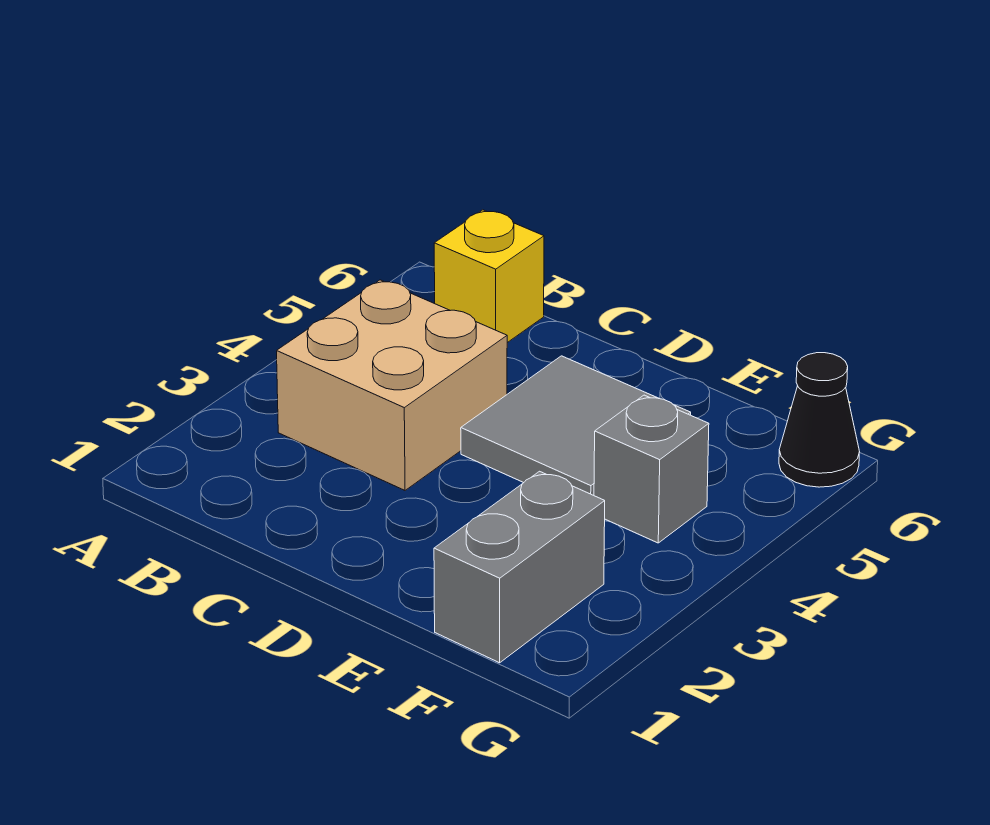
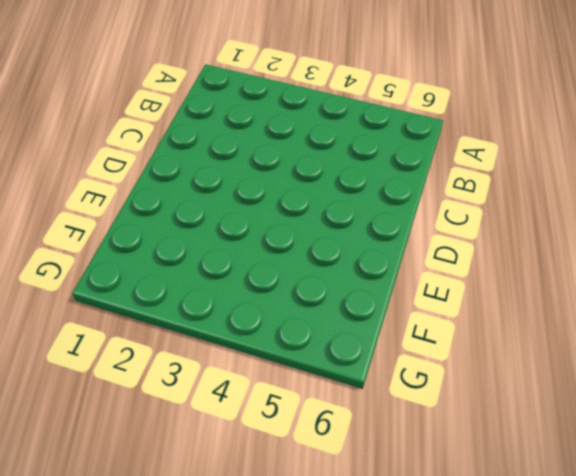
none -> tan 2x2 brick [277,280,507,490]
none -> yellow 1x1 brick [434,210,544,343]

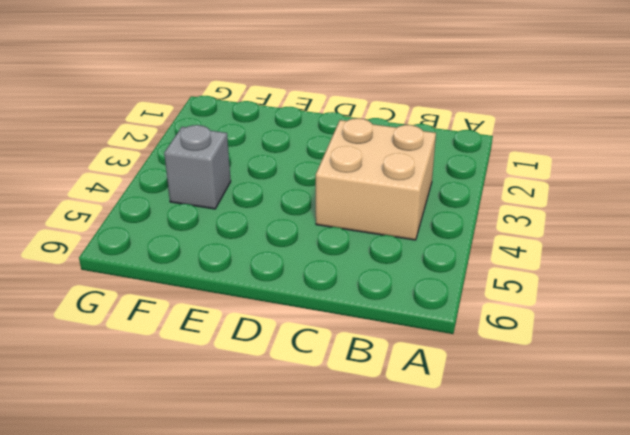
none -> yellow 1x1 brick [434,210,544,343]
none -> grey 2x2 tile [461,356,691,495]

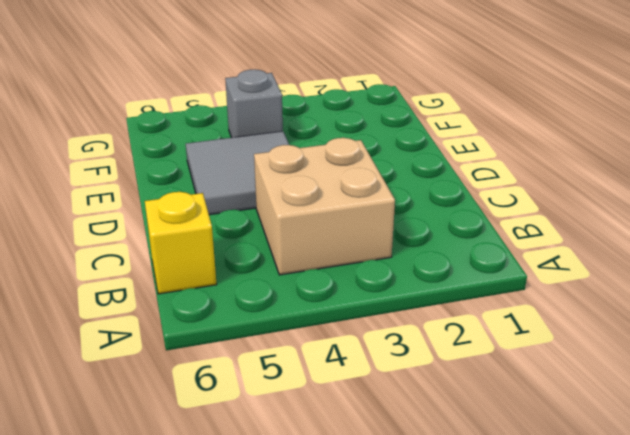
none -> grey 1x2 brick [434,471,605,663]
none -> black 1x1 cone [779,353,860,487]

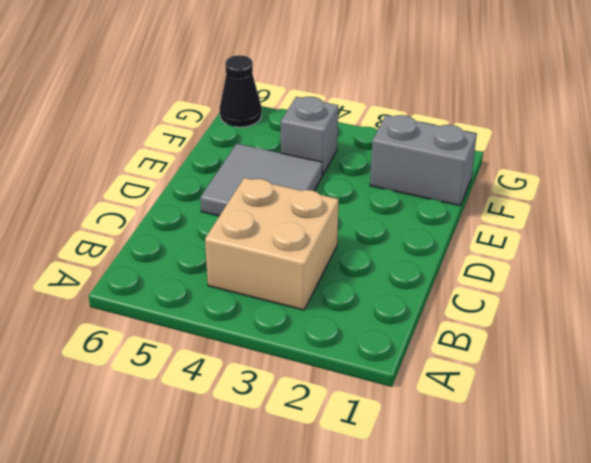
none -> yellow 1x1 brick [434,210,544,343]

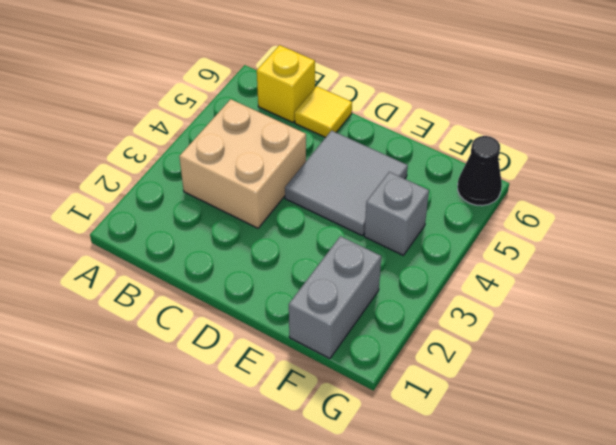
yellow 1x1 tile [295,86,352,137] -> none

